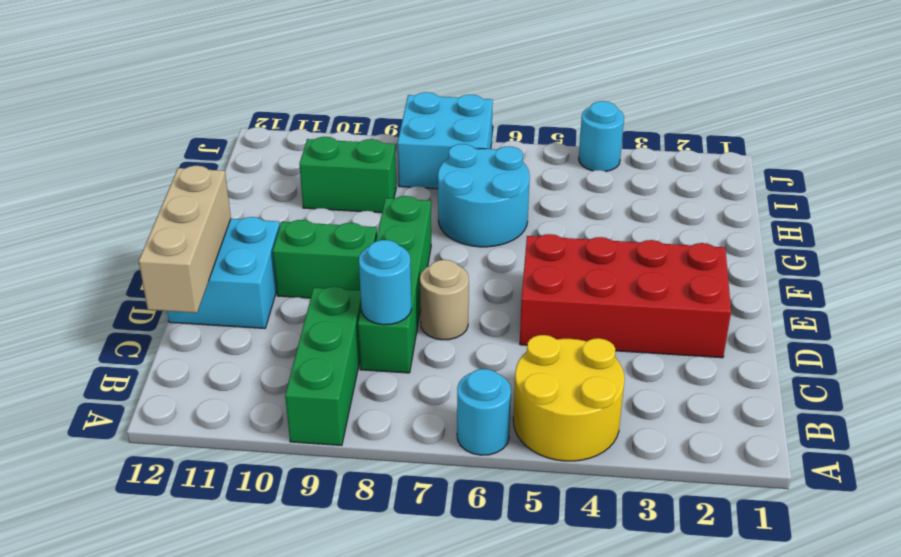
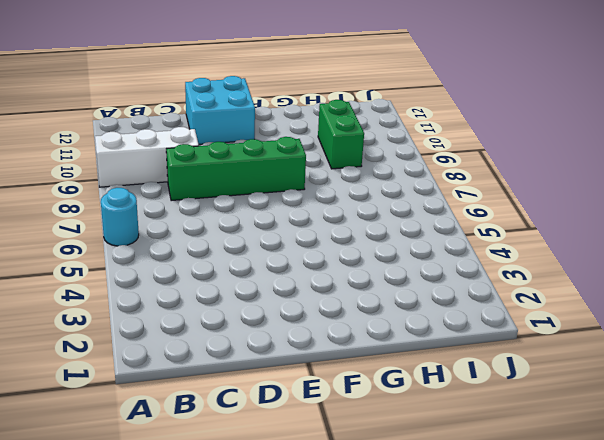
white 1x3 brick [95,127,199,187] -> green 1x3 brick [285,286,361,446]
none -> yellow 2x2 round brick [513,335,625,461]
none -> red 2x4 brick [520,234,731,358]
none -> tan 1x1 round brick [420,260,469,340]

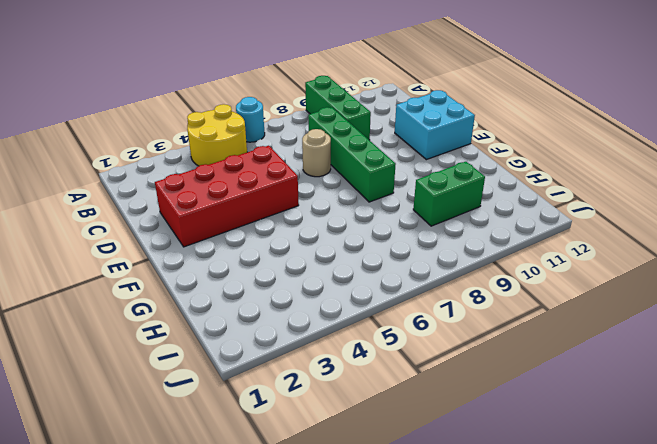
none -> green 1x2 brick [273,220,377,298]
none -> cyan 2x2 round brick [438,144,530,247]
none -> cyan 2x2 brick [398,92,493,189]

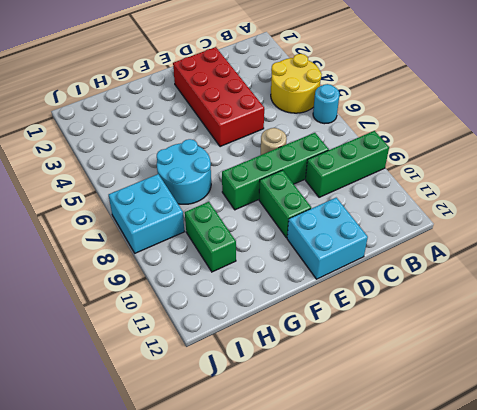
none -> cyan 1x1 round brick [579,101,624,172]
none -> cyan 1x1 round brick [359,240,412,325]
none -> tan 1x3 brick [139,166,231,313]

